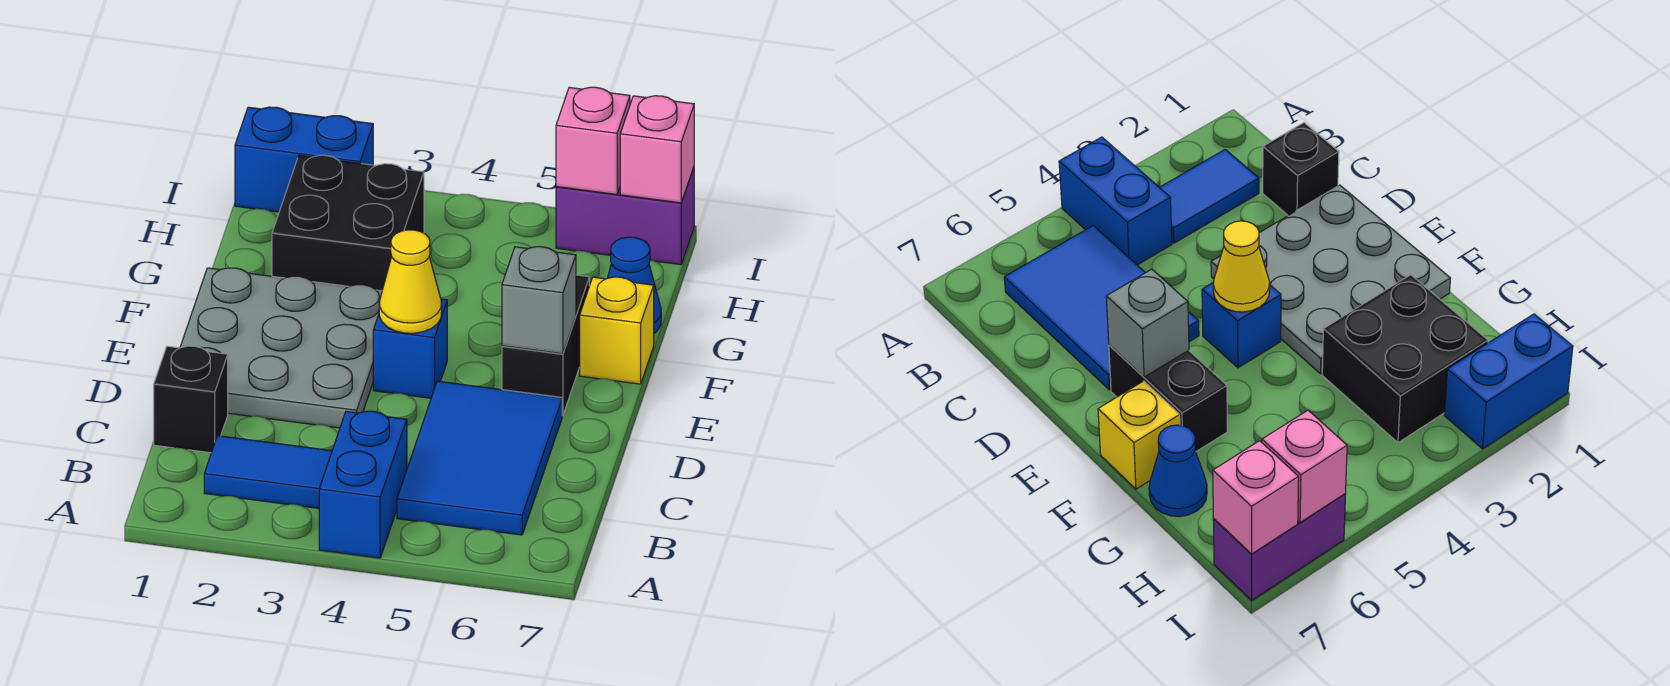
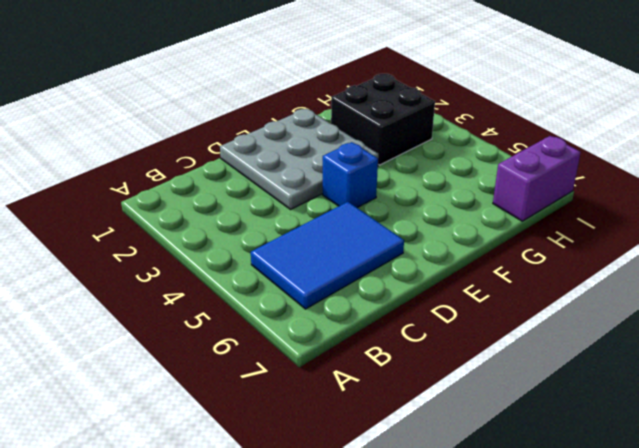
purple 1x2 brick [493,136,581,221] -> purple 1x2 brick turned to [556,168,694,265]
none -> blue 1x2 brick [319,411,407,558]
none -> blue 1x2 tile [204,436,332,508]
none -> black 1x1 brick [154,346,228,453]

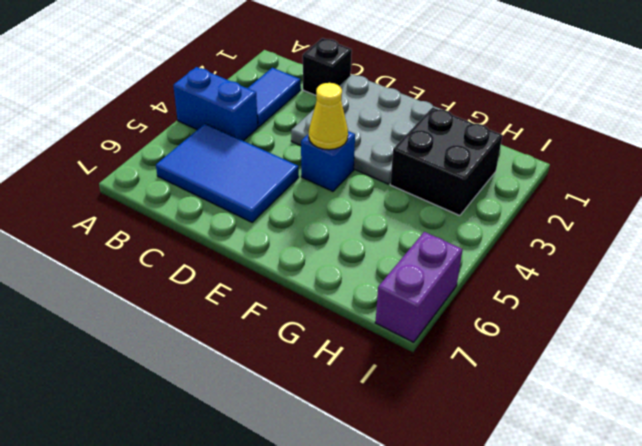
none -> black 1x2 brick [502,275,589,416]
none -> yellow 1x1 brick [580,277,654,384]
none -> blue 1x1 cone [608,237,661,333]

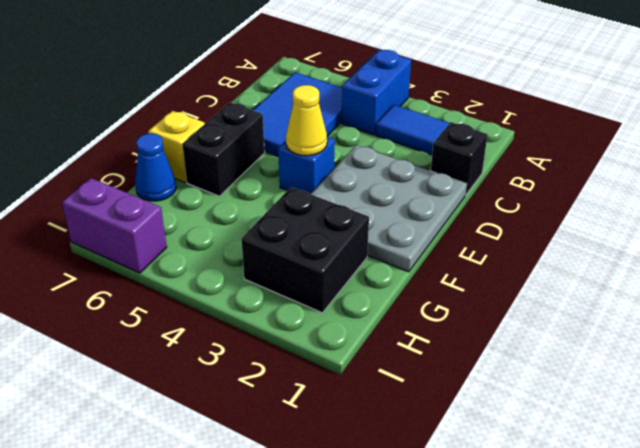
none -> blue 1x2 brick [235,107,373,212]
none -> grey 1x1 brick [502,247,576,354]
none -> pink 1x1 brick [556,87,630,194]

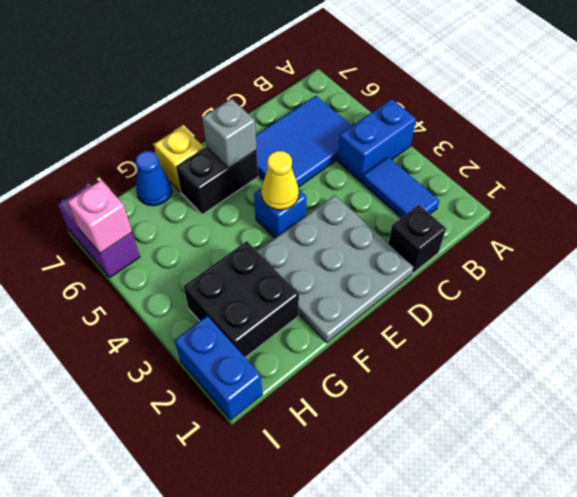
none -> pink 1x1 brick [620,96,694,203]

